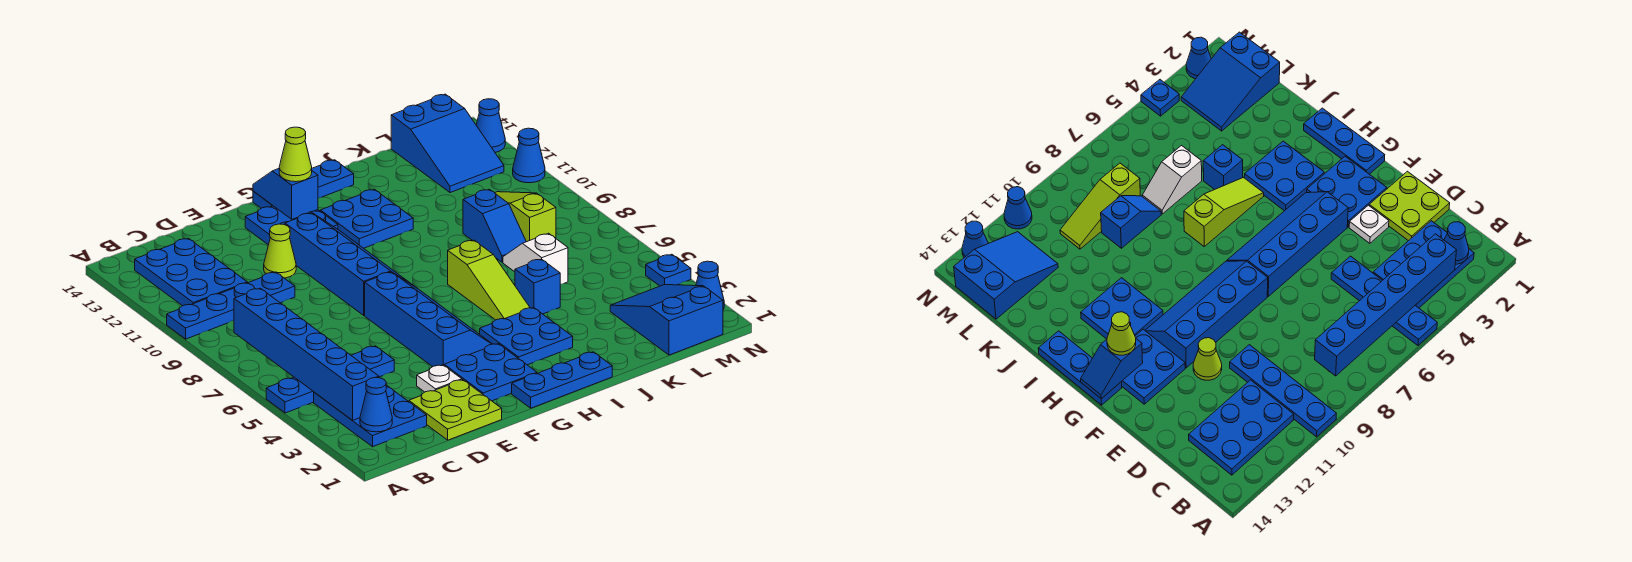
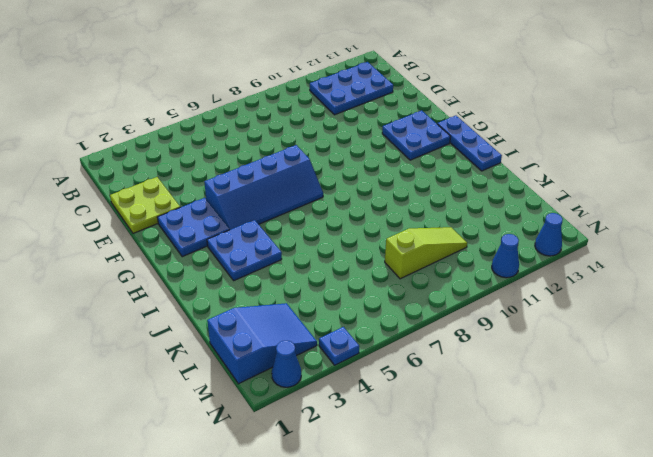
none -> blue 1x4 plate [266,346,394,413]
none -> blue 1x4 plate [167,272,295,339]
none -> blue 2x3 plate [314,385,427,447]
none -> white 1x1 plate [417,365,462,392]

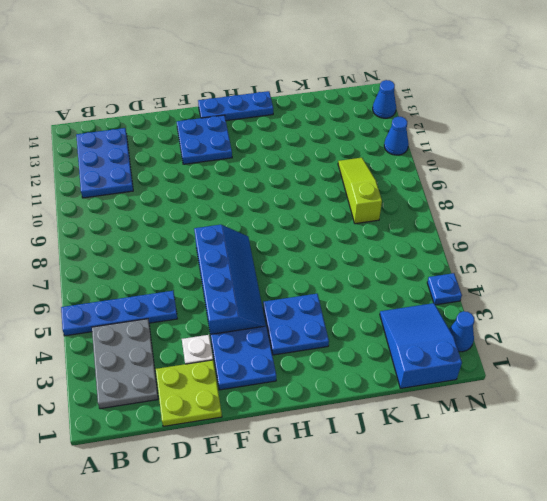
grey 2x3 plate [92,319,158,409] -> blue 2x3 plate [314,385,427,447]
none -> blue 1x4 plate [167,272,295,339]
none -> lime 1x1 cone [264,224,296,278]
none -> blue 2x4 slope [285,213,412,315]
none -> blue 1x3 plate [512,352,612,408]

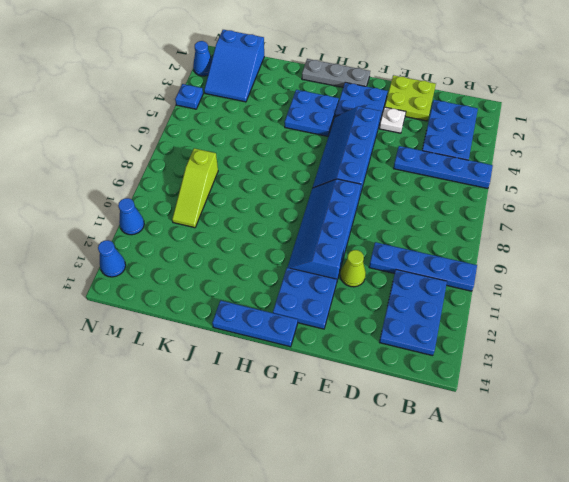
grey 1x3 plate [302,59,370,87] -> blue 1x3 plate [512,352,612,408]
none -> blue 2x2 plate [320,189,413,248]
none -> lime 1x3 slope [448,240,530,320]
none -> blue 1x1 brick [515,259,560,314]
none -> white 1x2 slope [503,233,568,284]

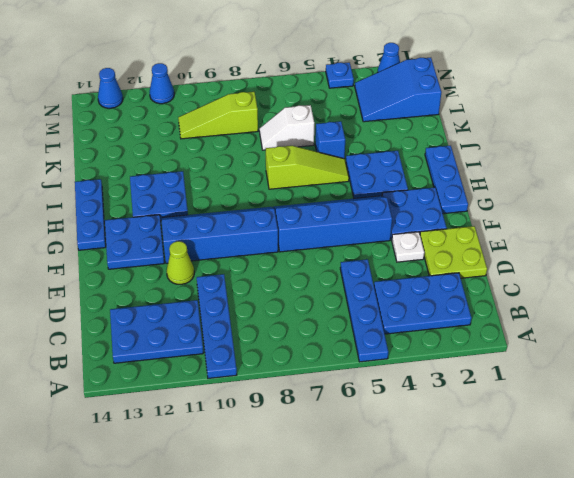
none -> blue 1x2 slope [463,189,526,262]
none -> blue 2x3 slope [391,94,504,193]
none -> blue 1x1 cone [360,378,392,432]
none -> blue 1x6 brick [234,288,379,420]

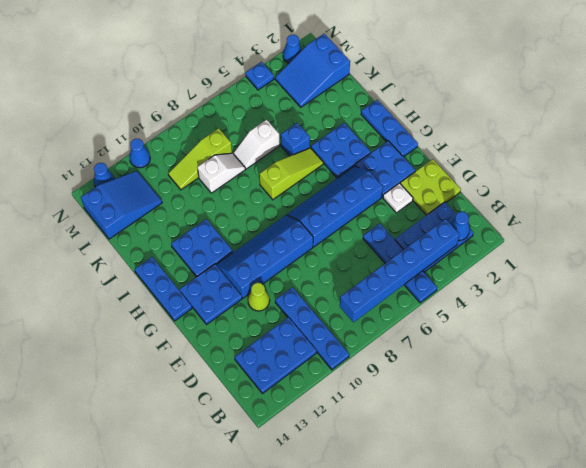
white 1x2 slope [197,153,245,193] -> blue 1x2 slope [463,189,526,262]
none -> blue 1x2 slope [253,169,318,219]
none -> lime 1x1 cone [279,127,312,182]

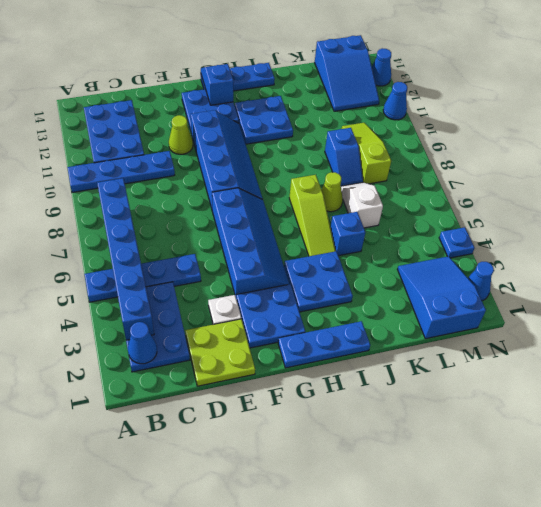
lime 1x1 cone [321,172,343,212] -> lime 1x1 cone moved to [279,127,312,182]

